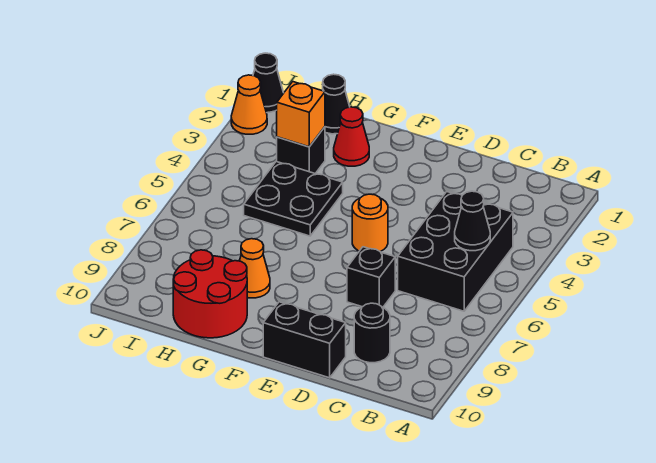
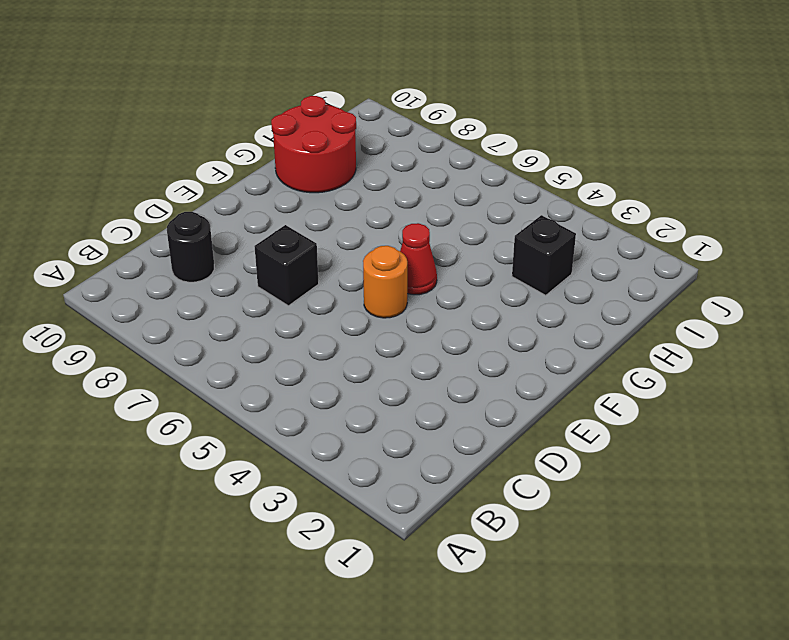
red 1x1 cone [400,223,437,295] -> red 1x1 cone moved to [334,107,369,166]
none -> black 2x3 brick [398,192,513,311]
none -> black 1x2 brick [263,302,346,378]
none -> black 2x2 plate [244,161,343,236]

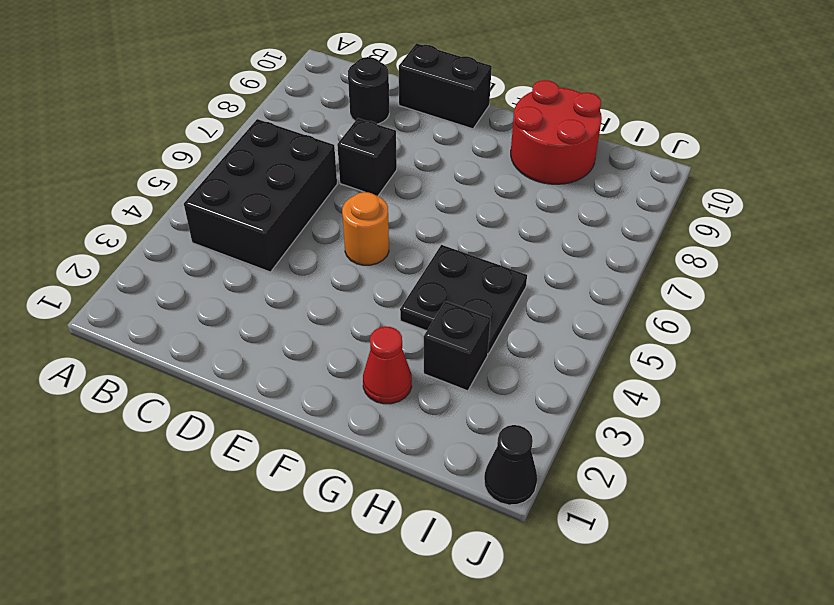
none -> orange 1x1 cone [239,239,270,298]
none -> black 1x1 cone [323,74,350,134]
none -> orange 1x1 cone [231,75,267,134]

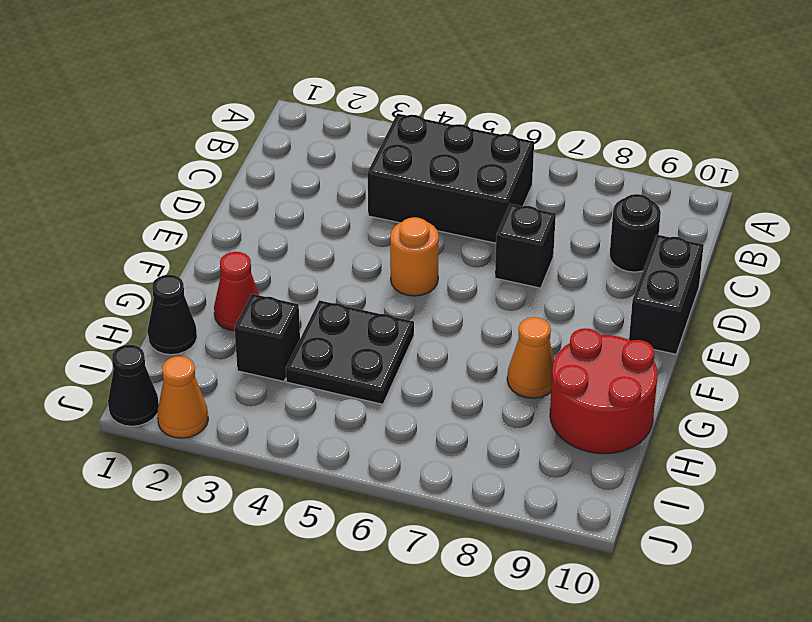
none -> black 1x1 cone [455,191,490,251]
none -> orange 1x1 brick [277,82,325,147]

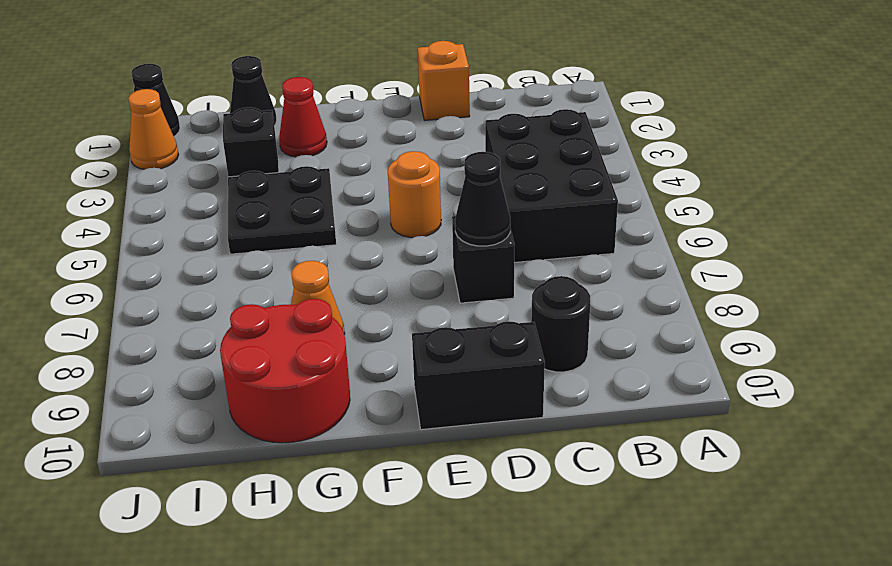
orange 1x1 brick [418,41,470,120] -> orange 1x1 brick moved to [277,82,325,147]
black 1x1 cone [455,152,510,246] -> black 1x1 cone moved to [455,191,490,251]

